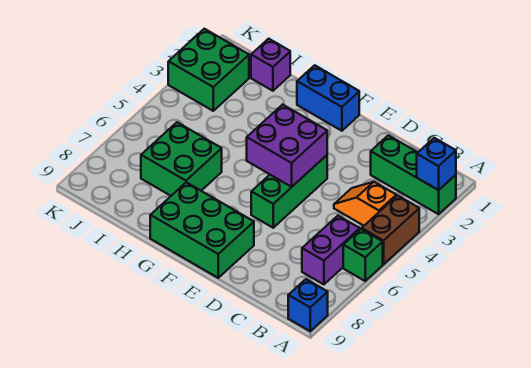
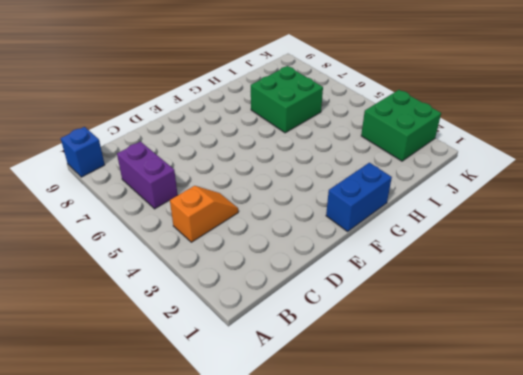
none -> green 1x3 brick [371,135,456,214]
none -> brown 1x2 brick [362,196,419,264]
none -> green 1x1 brick [343,229,383,281]

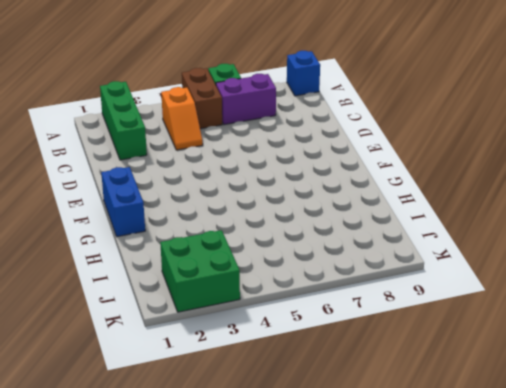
brown 1x2 brick [182,68,222,129] -> brown 1x2 brick turned to [362,196,419,264]
none -> green 1x3 brick [251,155,327,228]
none -> green 2x3 brick [150,182,254,278]
none -> green 2x2 brick [141,122,222,196]

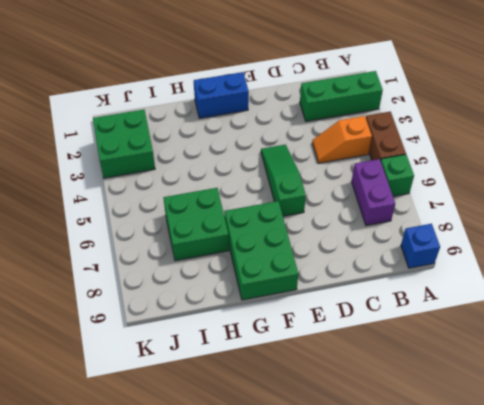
green 1x3 slope [261,145,306,216] -> green 1x3 brick [251,155,327,228]
green 2x3 brick [224,201,298,300] -> green 2x3 brick turned to [150,182,254,278]
none -> purple 1x1 brick [251,39,290,91]
none -> blue 1x1 brick [417,138,456,190]
none -> purple 2x2 brick [247,105,327,187]

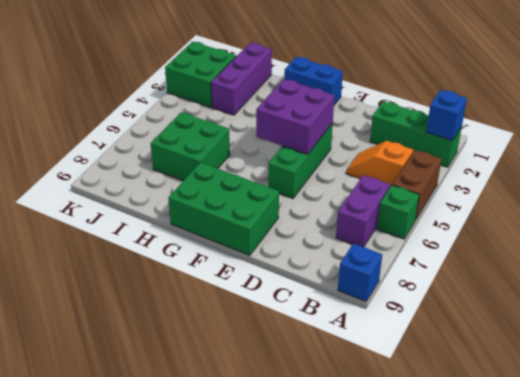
purple 1x3 brick [211,43,272,115] -> purple 1x1 brick [251,39,290,91]

